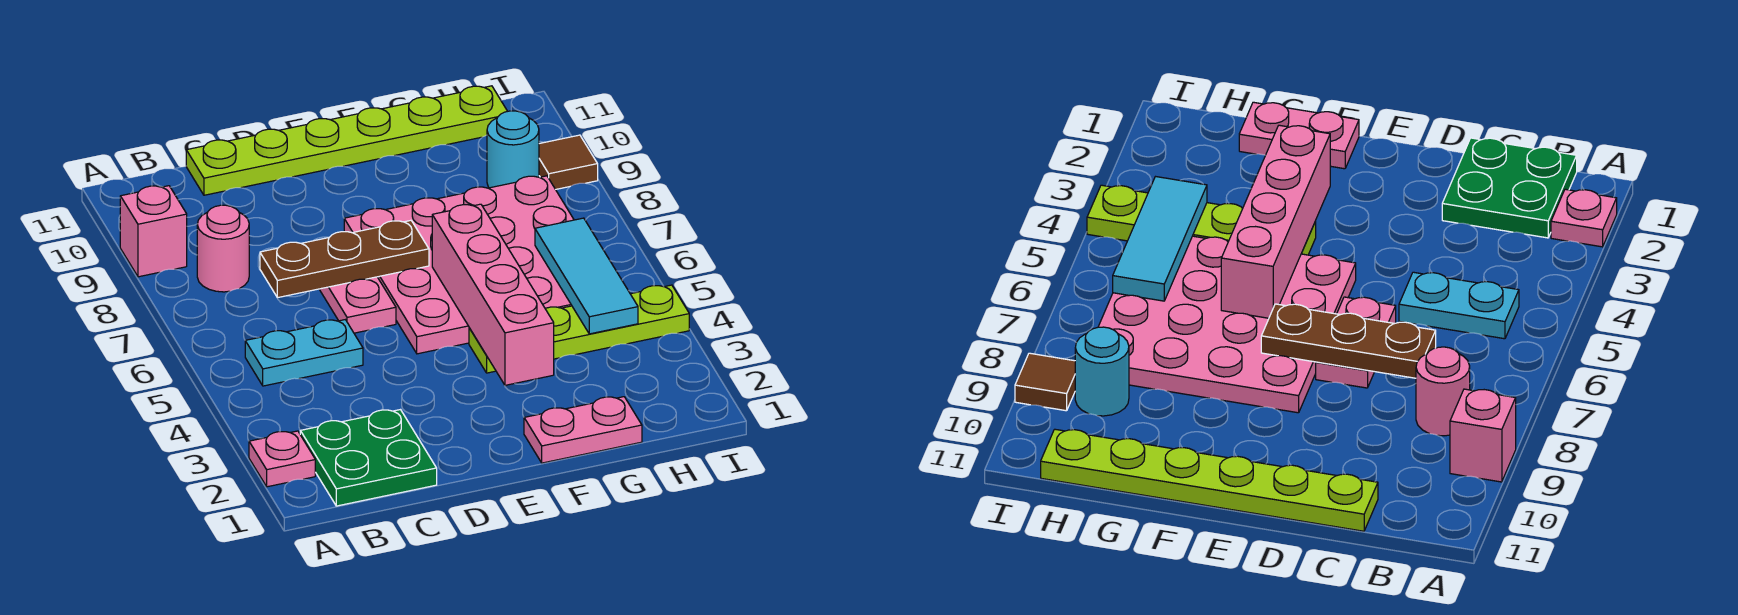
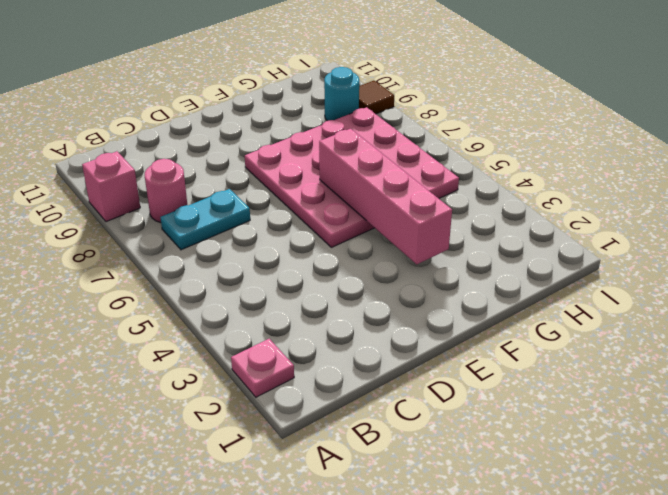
cyan 1x2 plate [160,189,250,250] -> cyan 1x2 plate moved to [245,320,363,386]
none -> green 2x2 plate [300,410,437,506]
none -> lime 1x6 plate [186,86,507,195]
none -> pink 1x2 plate [319,277,396,333]

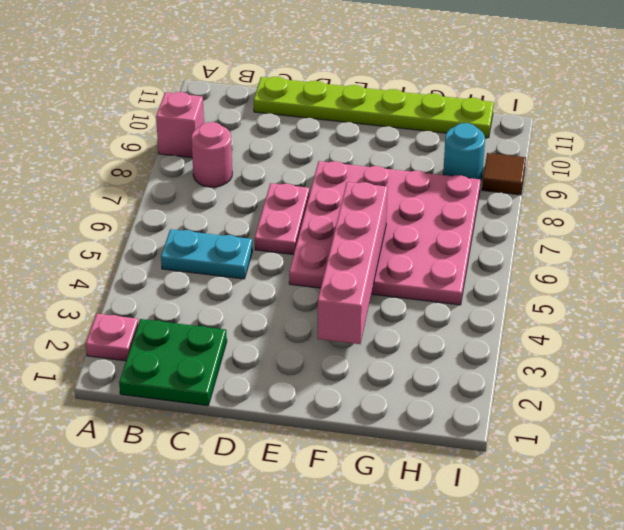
none -> pink 1x2 plate [524,397,642,463]
none -> lime 1x4 plate [469,285,689,373]
none -> brown 1x3 plate [260,220,429,298]

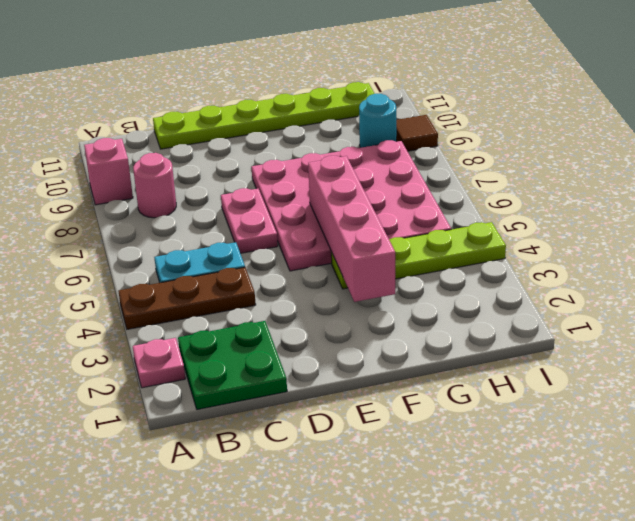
brown 1x3 plate [119,267,256,329] -> brown 1x3 plate moved to [260,220,429,298]
none -> pink 1x2 plate [524,397,642,463]
none -> cyan 1x3 tile [535,218,638,334]

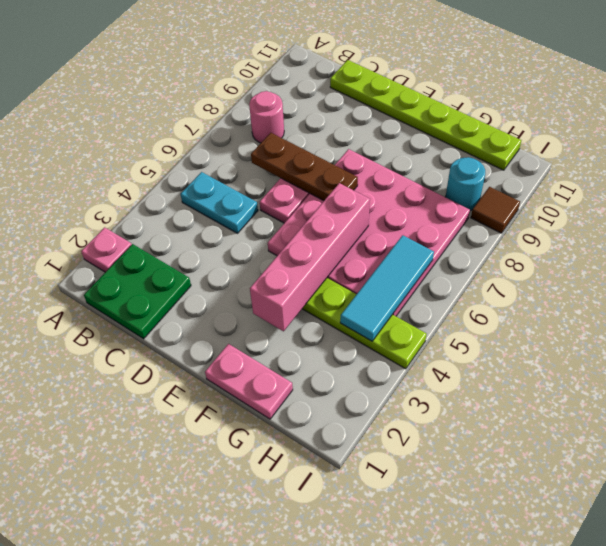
none -> pink 1x1 brick [120,186,187,277]

